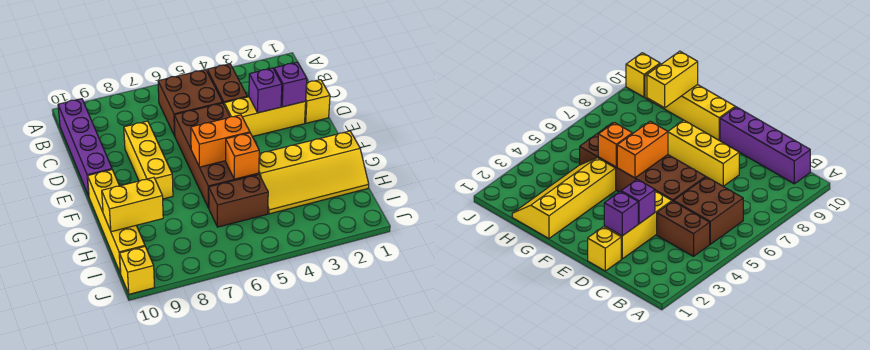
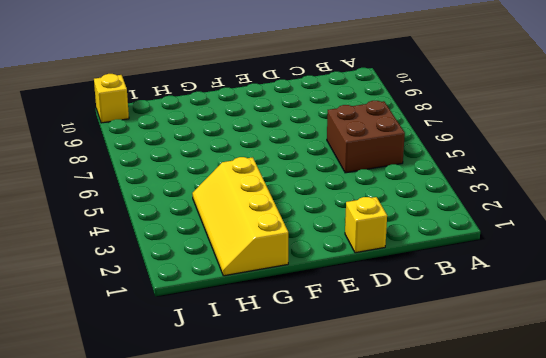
none -> brown 1x2 brick [207,64,247,104]
none -> purple 1x4 brick [58,99,112,196]
none -> yellow 1x3 brick [224,97,306,137]

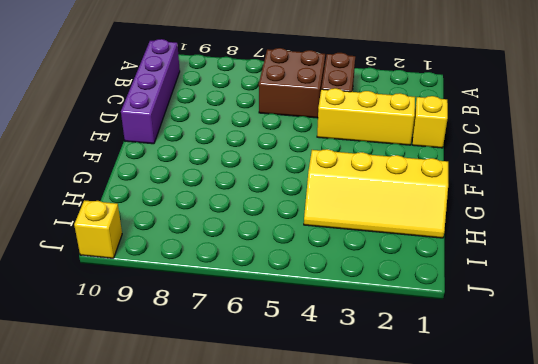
none -> brown 2x4 brick [174,103,259,208]
none -> yellow 1x3 brick [124,121,173,199]
none -> yellow 1x4 brick [88,170,145,274]

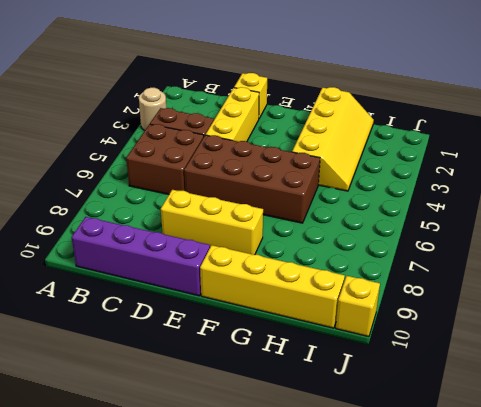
tan 1x1 round brick [139,88,166,131] -> none
none -> brown 1x2 brick [209,174,268,227]
none -> purple 1x1 brick [274,62,307,107]
none -> purple 1x1 brick [249,68,282,113]

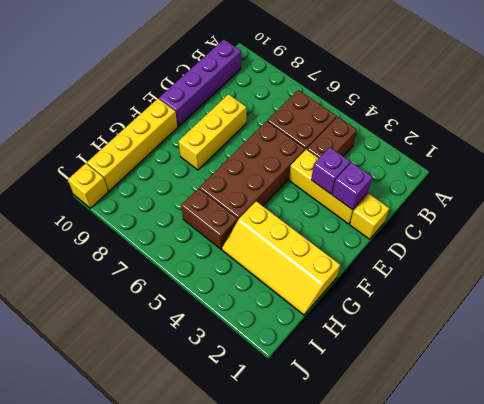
none -> orange 1x2 brick [191,115,250,167]
none -> orange 1x1 brick [226,133,259,179]
none -> yellow 1x2 brick [102,177,163,232]

